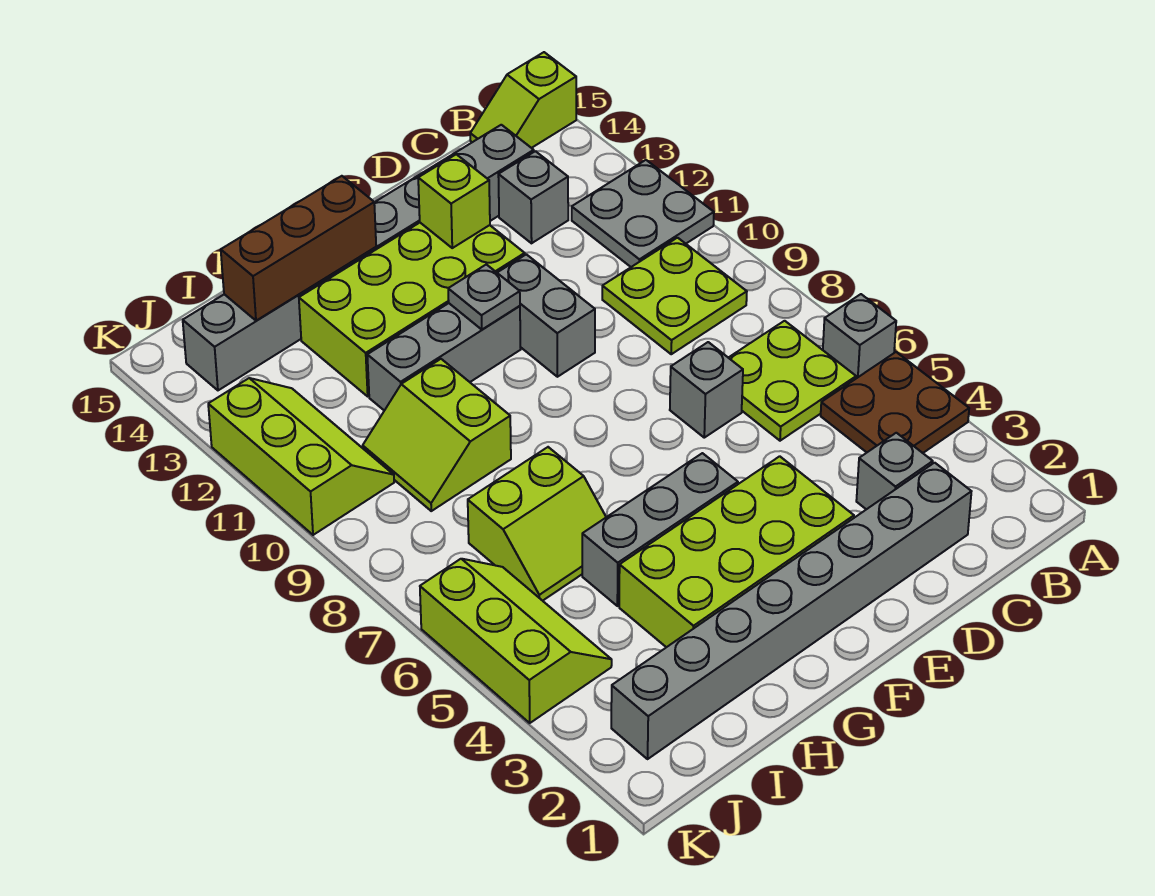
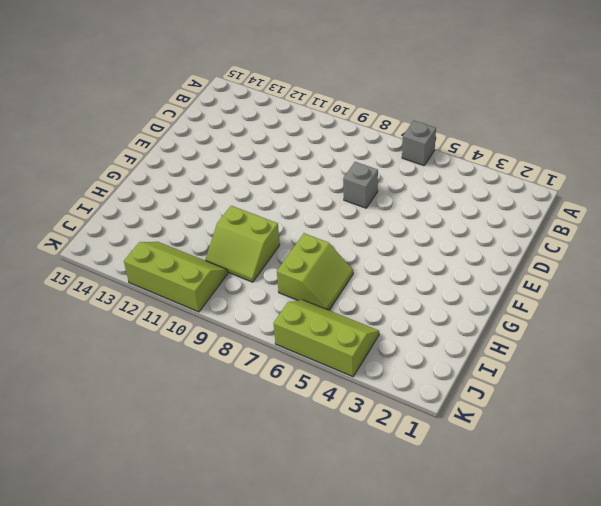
none -> brown 2x2 plate [821,352,969,453]
none -> grey 2x2 plate [572,160,714,267]
none -> lime 1x2 slope [470,52,576,148]

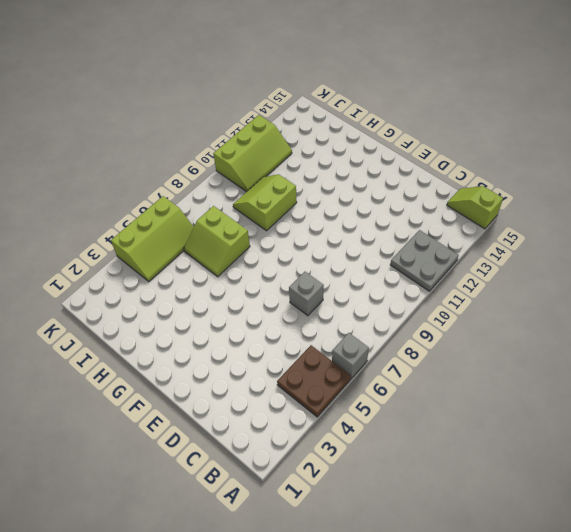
none -> lime 2x2 plate [729,321,856,441]
none -> lime 2x2 plate [602,238,747,354]
none -> grey 1x8 brick [611,463,971,759]

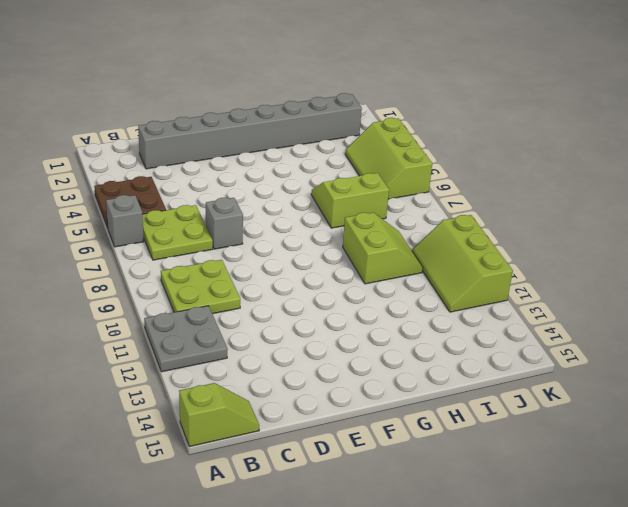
none -> grey 1x1 brick [856,433,933,509]
none -> grey 1x1 brick [498,151,568,243]
none -> grey 1x8 brick [183,125,534,390]

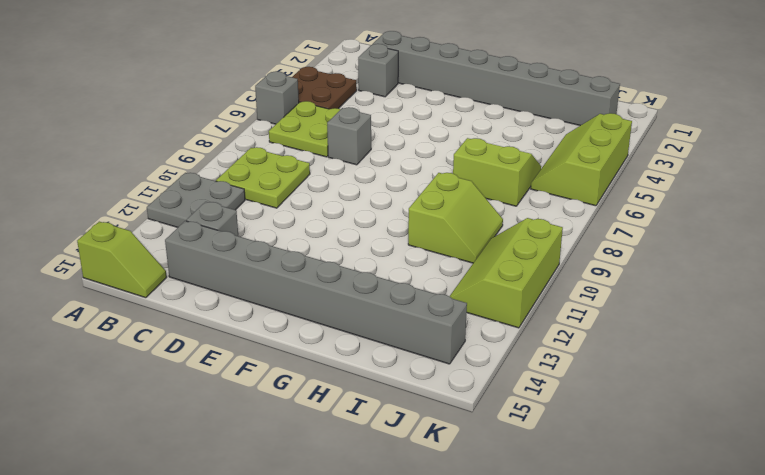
none -> lime 2x4 brick [619,456,854,647]
none -> grey 1x2 brick [497,254,595,377]
none -> lime 2x4 brick [299,223,525,396]

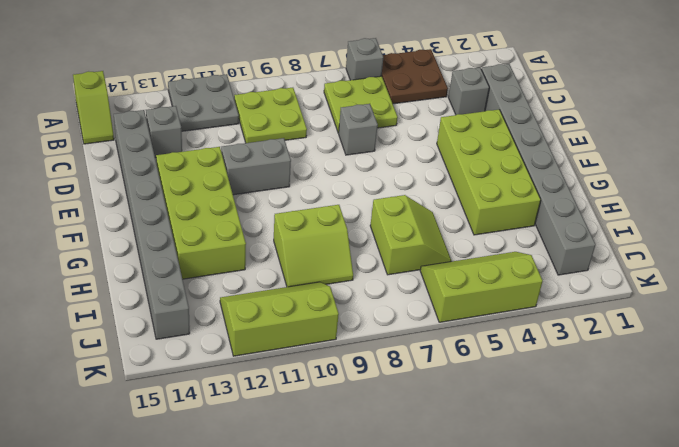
none -> grey 1x3 brick [582,453,738,606]
none -> grey 1x3 brick [367,303,521,411]
none -> lime 1x1 brick [418,154,490,248]

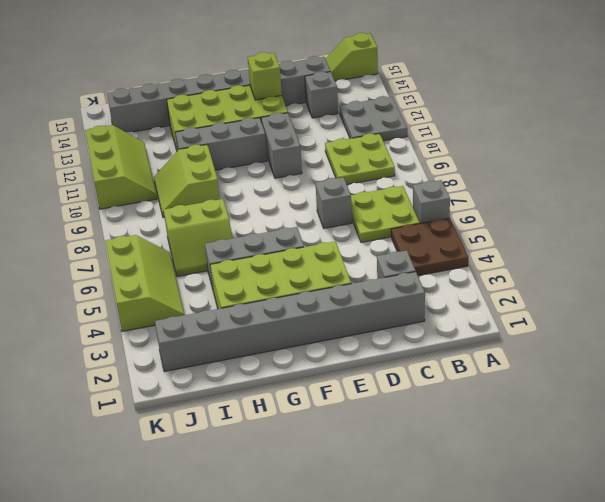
none -> grey 1x1 plate [448,264,520,330]
none -> brown 1x3 brick [221,176,376,321]

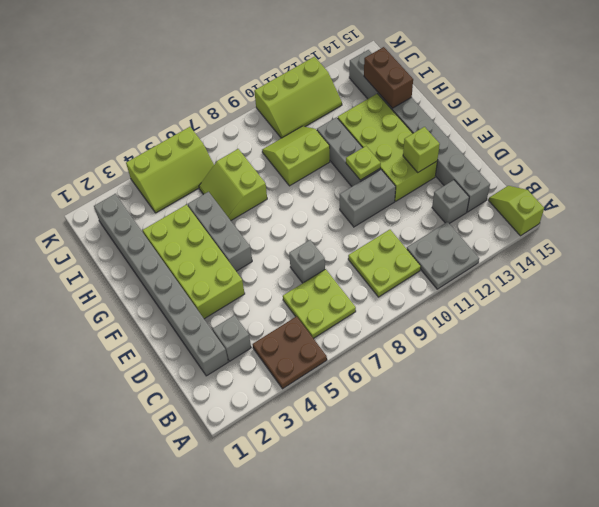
lime 1x1 plate [346,146,381,180] -> grey 1x1 plate [448,264,520,330]
brown 1x2 brick [364,47,413,108] -> brown 1x3 brick [221,176,376,321]
none -> grey 1x1 brick [823,294,896,378]

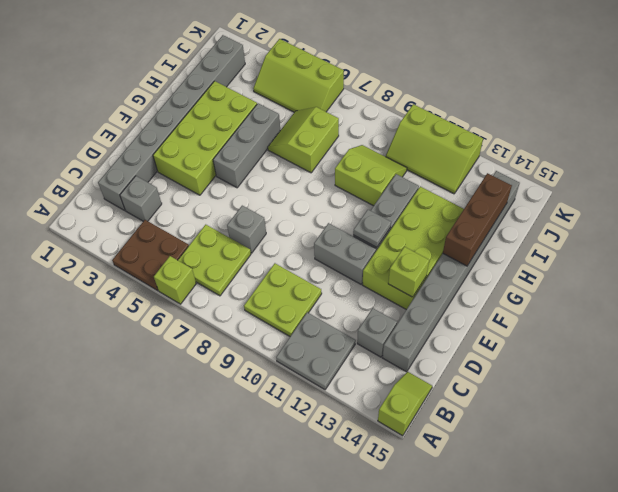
lime 1x1 brick [154,256,196,304] -> grey 1x1 brick [823,294,896,378]

